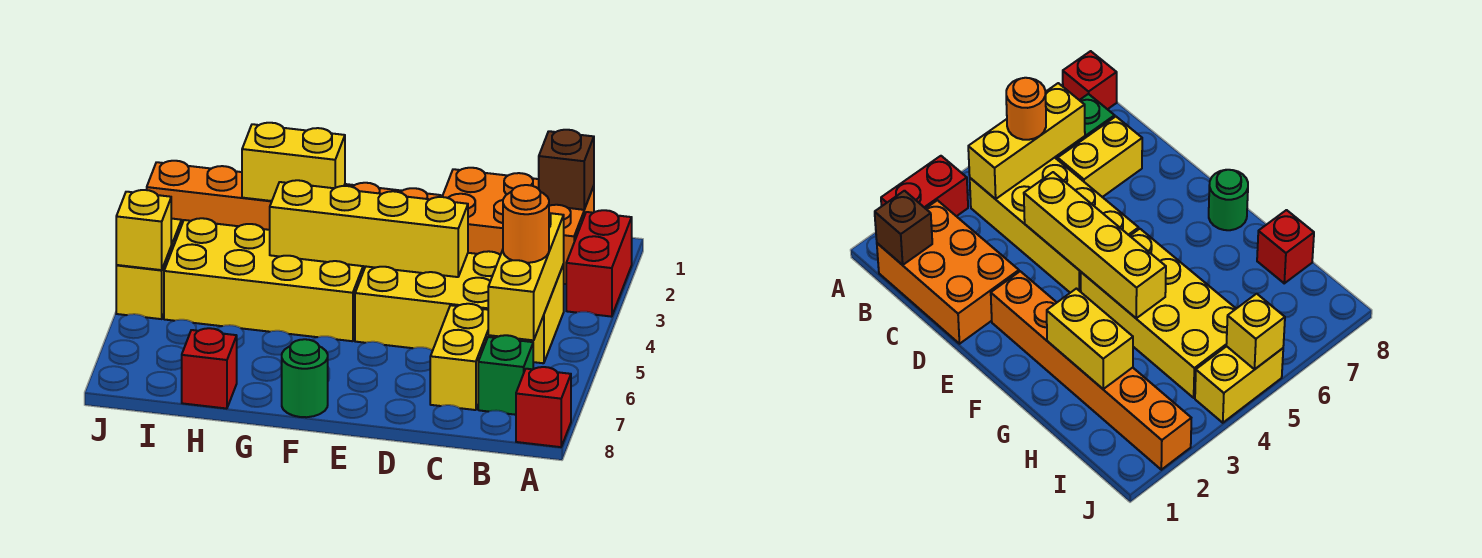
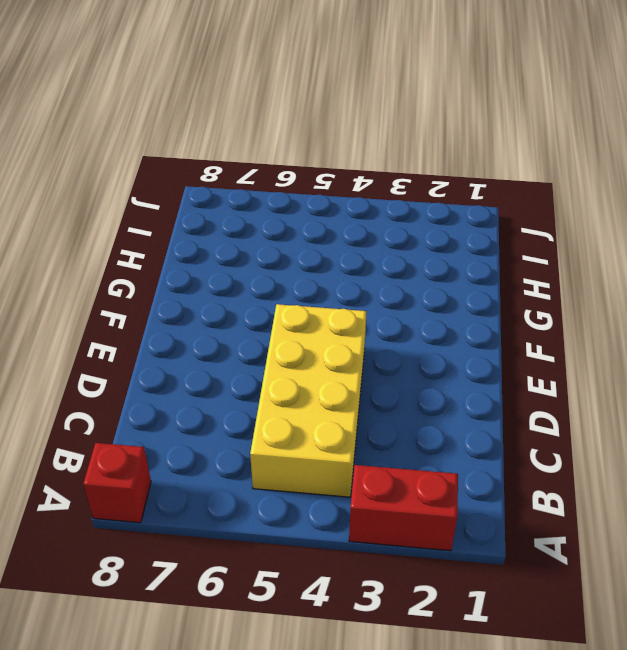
none -> orange 2x3 brick [442,168,594,284]
none -> green 1x1 brick [478,335,533,415]
none -> yellow 1x2 brick [430,304,496,410]

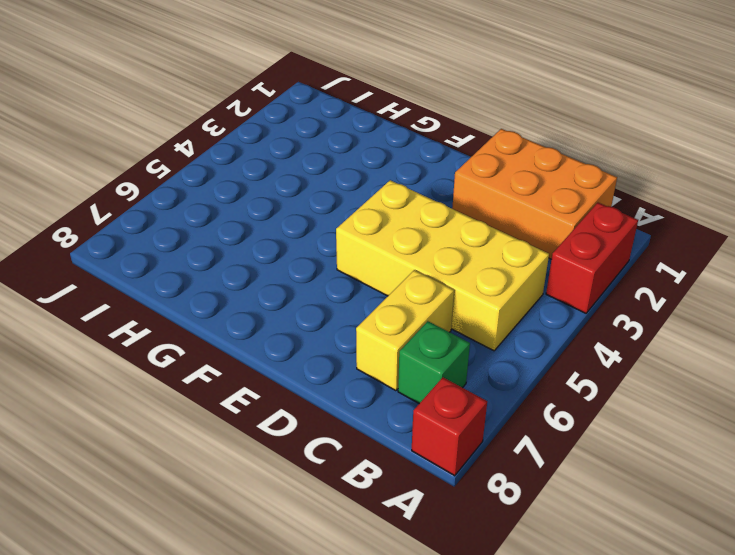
none -> orange 1x6 brick [147,161,441,230]
none -> yellow 2x4 brick [164,218,365,341]
none -> green 1x1 round brick [282,339,328,417]

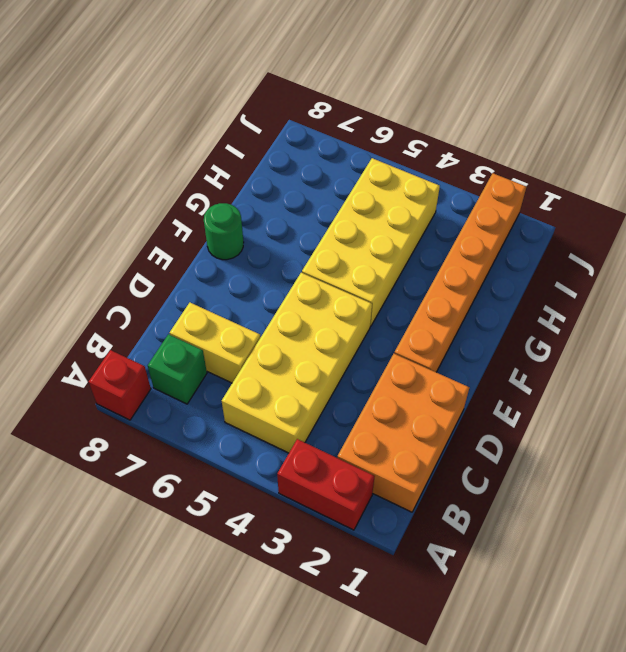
none -> red 1x1 brick [182,328,237,409]
none -> yellow 1x2 brick [116,219,182,319]
none -> brown 1x1 brick [539,130,594,210]

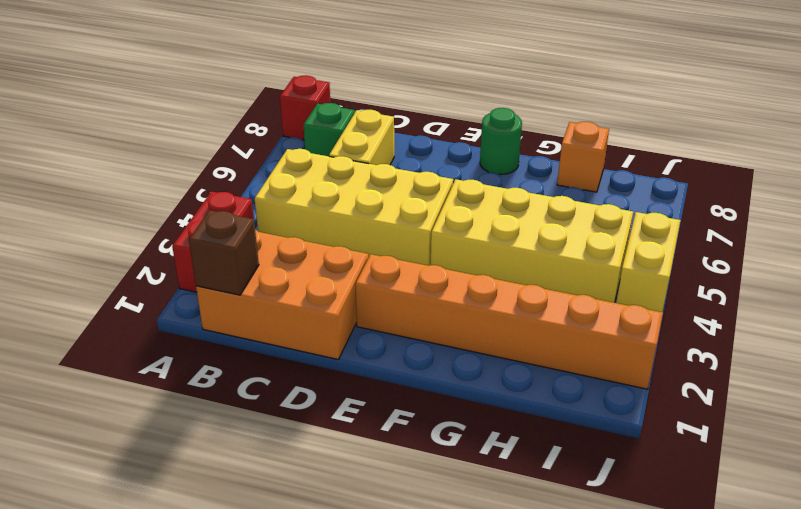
orange 1x1 brick [557,122,609,192] -> red 1x1 brick [182,328,237,409]
none -> yellow 1x3 brick [488,213,564,340]
none -> yellow 1x4 brick [270,180,468,277]
none -> yellow 1x2 brick [242,123,345,201]

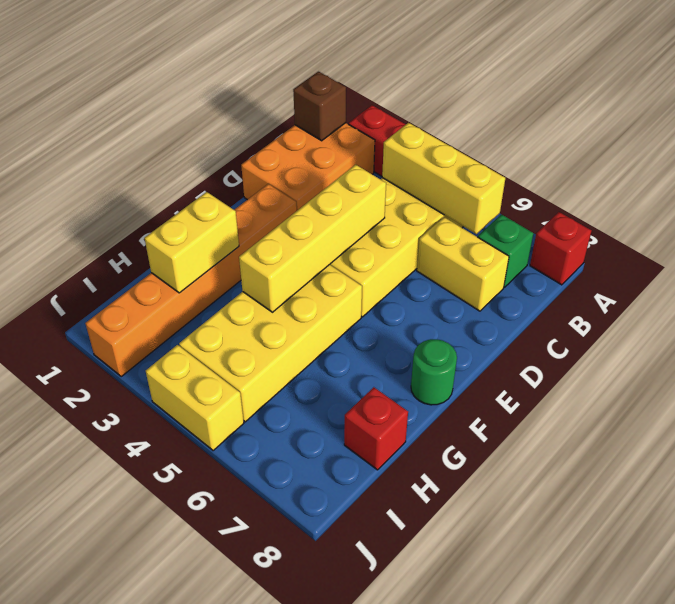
none -> yellow 1x1 brick [116,190,171,270]
none -> orange 1x1 round brick [503,185,549,263]

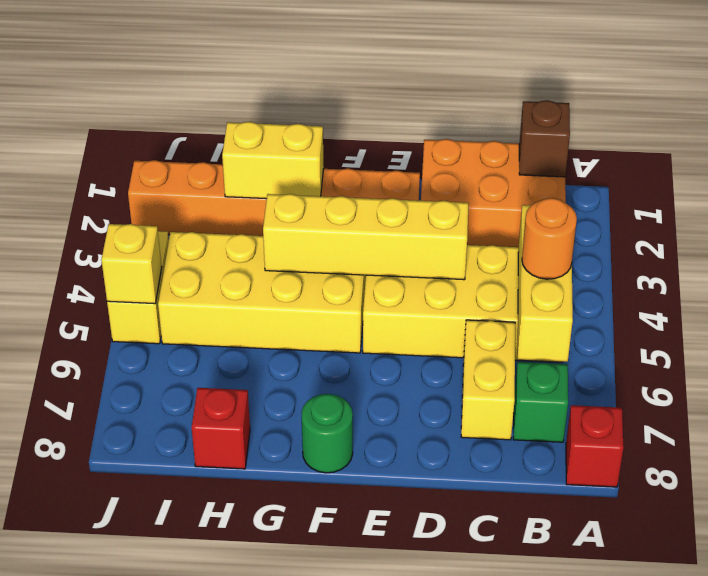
none -> red 1x2 brick [566,210,632,317]

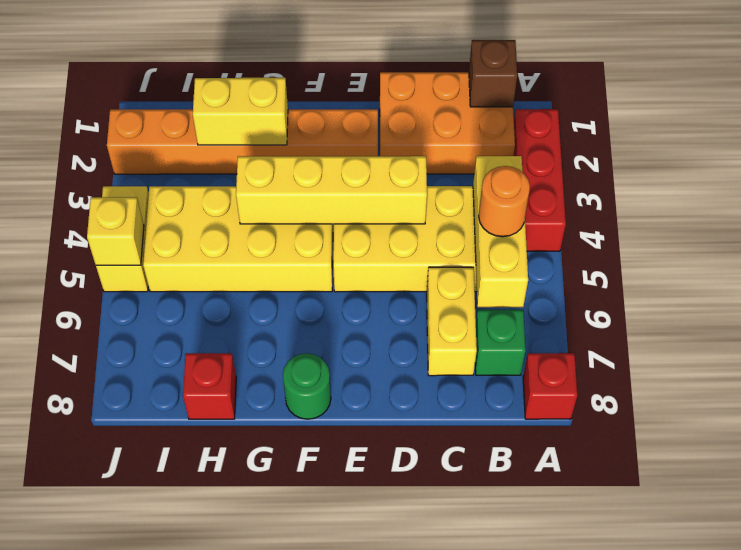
red 1x3 brick [513,109,566,251] -> red 1x2 brick [566,210,632,317]

